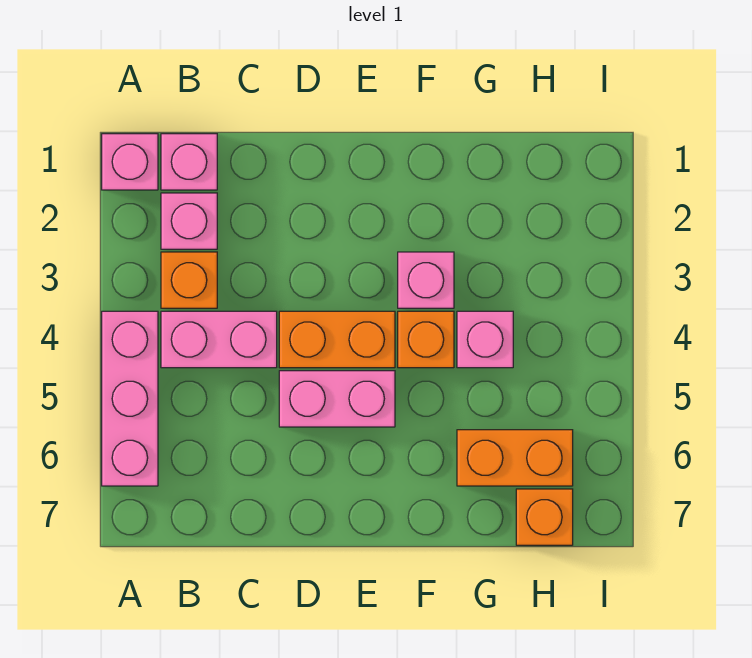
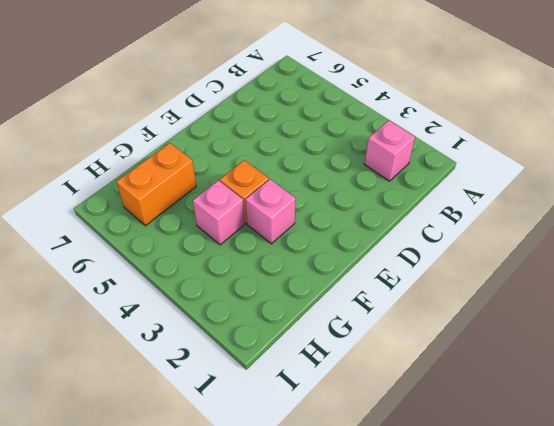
none -> pink 1x1 brick [102,134,158,190]
none -> pink 1x3 brick [102,311,158,486]
none -> pink 1x1 brick [161,134,217,190]

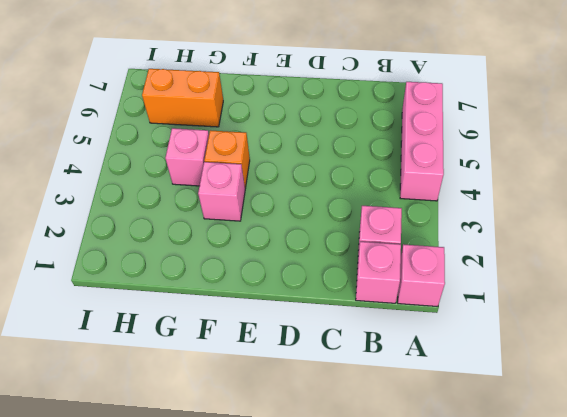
none -> orange 1x1 brick [161,252,217,308]
none -> pink 1x2 brick [161,311,277,368]
none -> orange 1x2 brick [279,311,395,368]

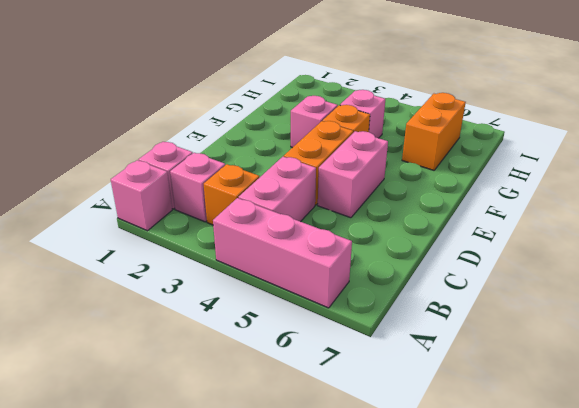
none -> orange 1x1 brick [516,489,573,545]

